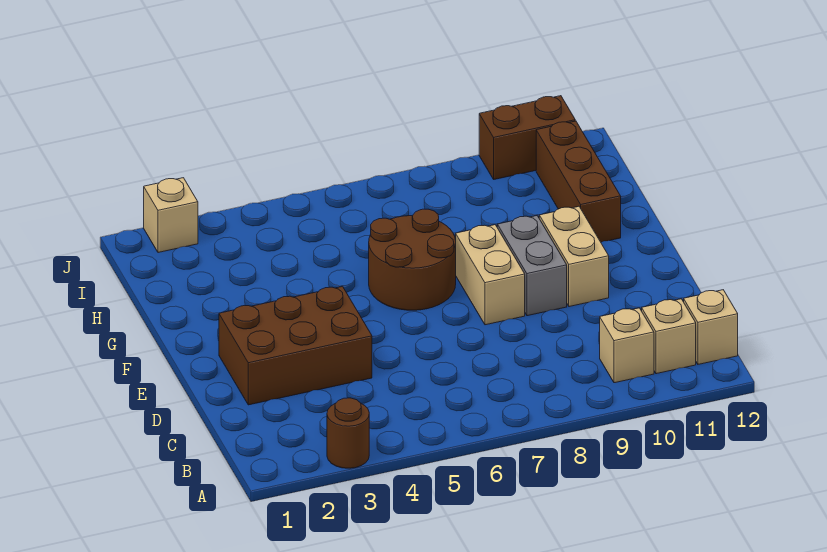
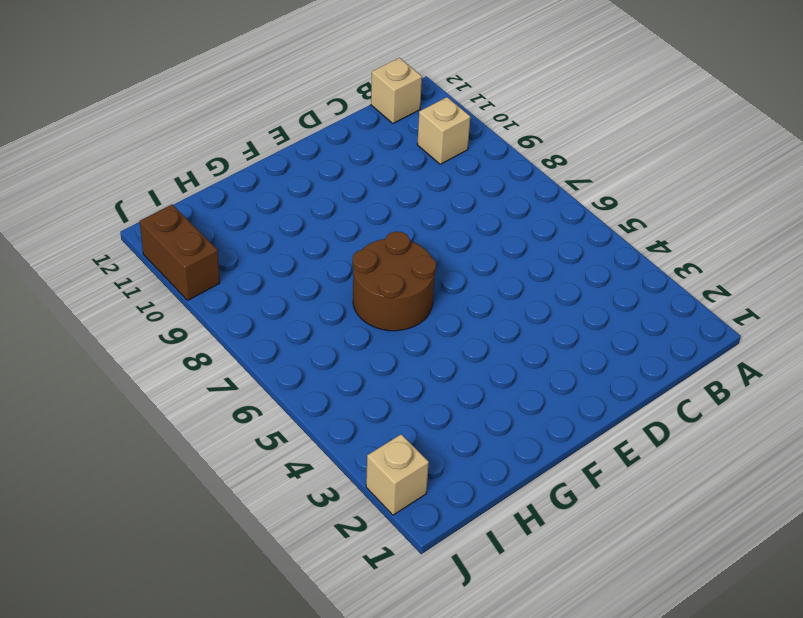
none -> brown 1x1 round brick [327,398,369,468]
none -> tan 1x1 brick [642,299,696,374]
none -> brown 2x3 brick [219,286,372,405]

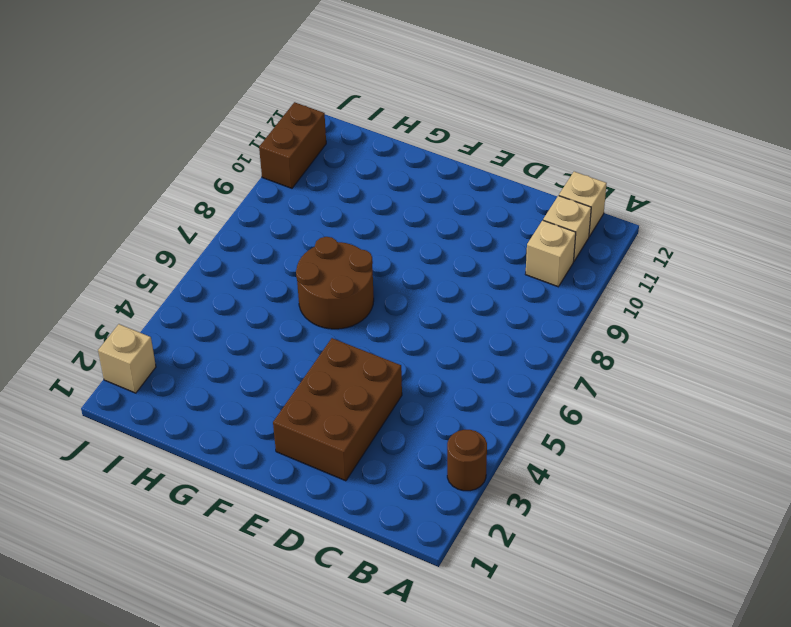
none -> tan 1x2 brick [456,225,525,325]
none -> grey 1x2 brick [497,216,567,316]
none -> tan 1x2 brick [539,206,609,307]

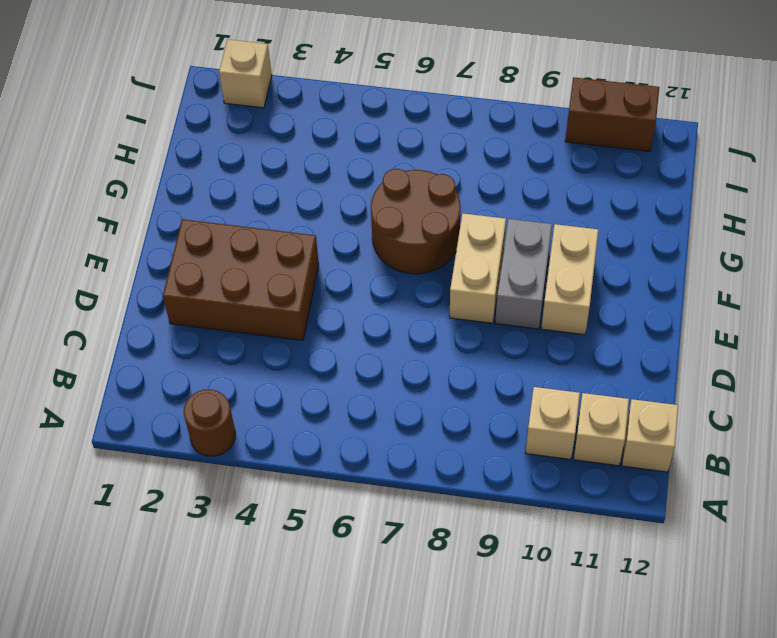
none -> brown 1x3 brick [536,121,621,242]

